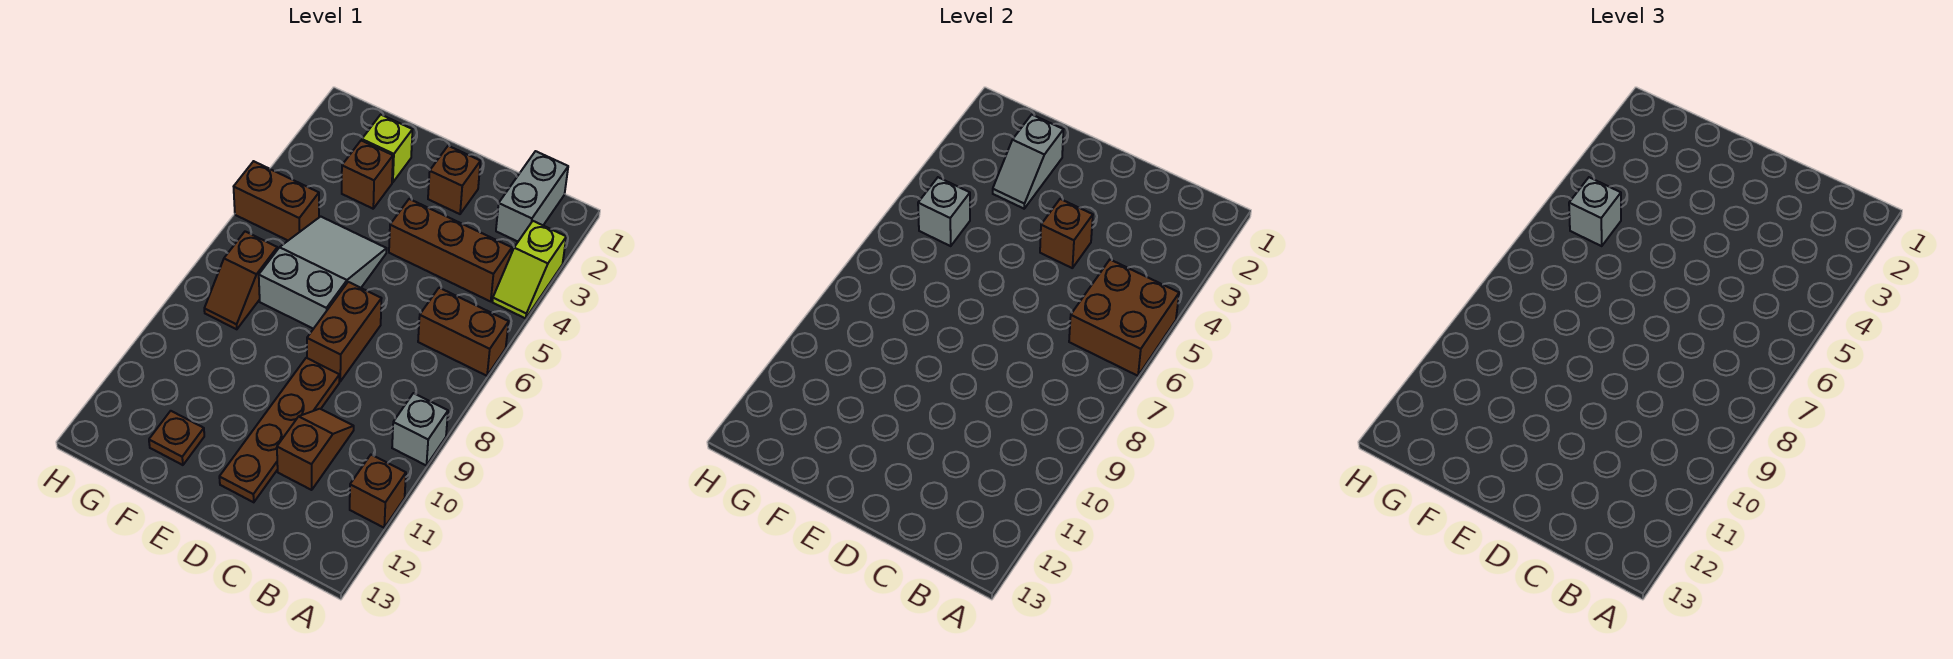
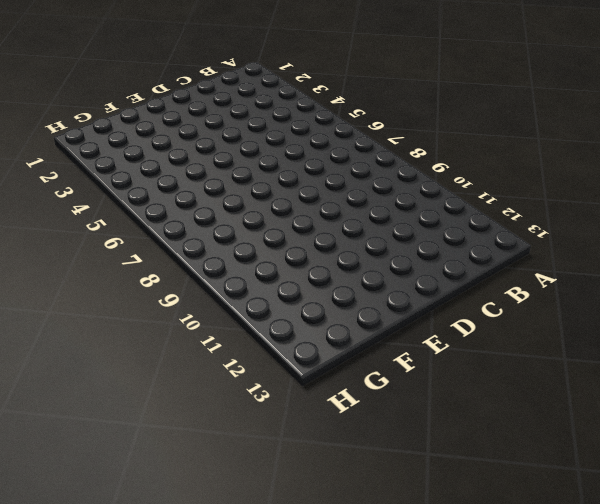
none -> lime 1x2 slope [493,221,566,319]
none -> brown 1x2 brick [418,288,509,376]
none -> grey 1x1 brick [392,393,448,465]

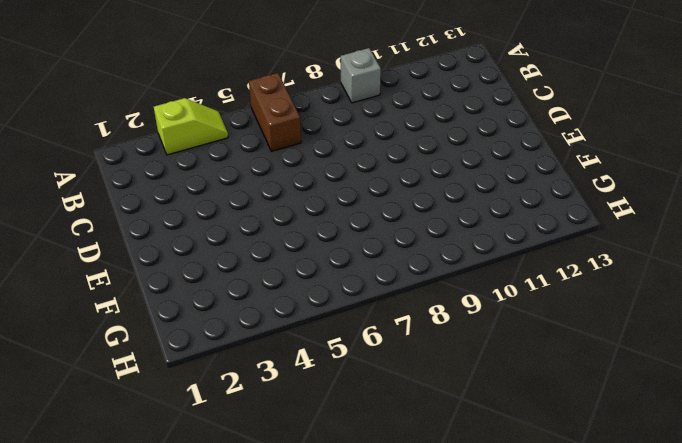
none -> brown 1x1 brick [350,455,406,528]
none -> grey 1x2 brick [496,151,568,241]
none -> brown 1x3 brick [389,199,512,301]

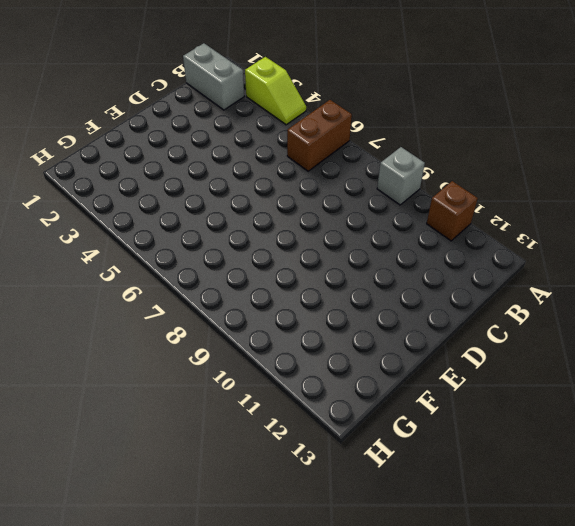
none -> brown 1x3 brick [389,199,512,301]
none -> brown 1x2 slope [277,409,354,490]
none -> brown 1x1 brick [428,146,480,214]

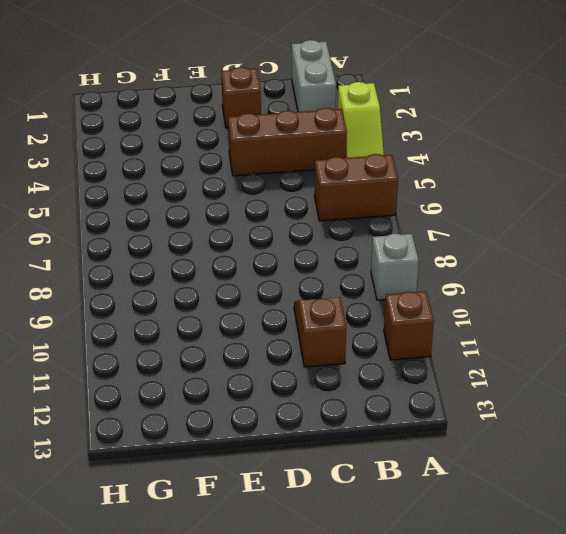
none -> brown 1x2 brick [307,282,382,381]
none -> brown 1x4 plate [219,358,339,502]
none -> grey 2x3 slope [259,217,387,329]

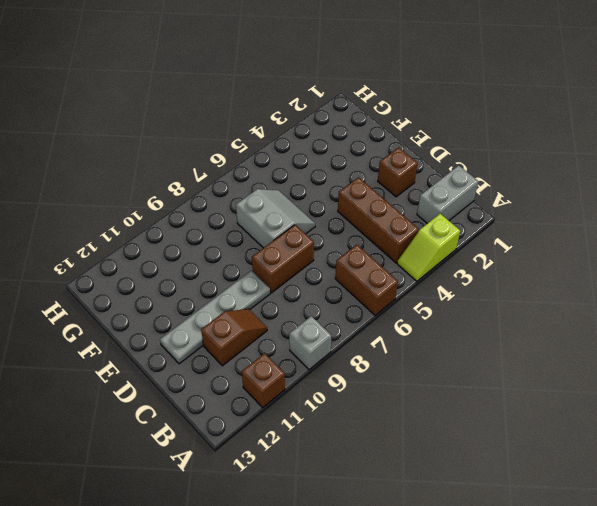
grey 1x4 plate [160,271,270,364] -> brown 1x4 plate [219,358,339,502]
grey 2x2 slope [236,189,315,248] -> grey 2x3 slope [259,217,387,329]
none -> lime 1x1 brick [362,115,413,182]
none -> brown 1x1 brick [342,141,393,209]
none -> brown 1x1 plate [149,411,204,465]

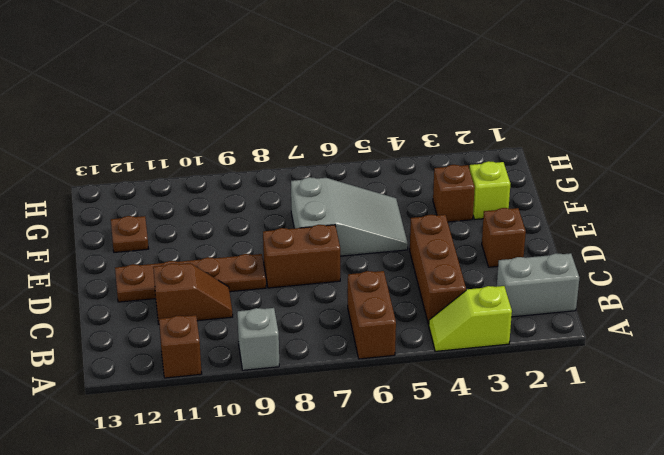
none -> brown 1x2 brick [234,161,319,240]
none -> brown 1x2 slope [204,232,277,329]
none -> brown 2x2 brick [1069,260,1179,376]

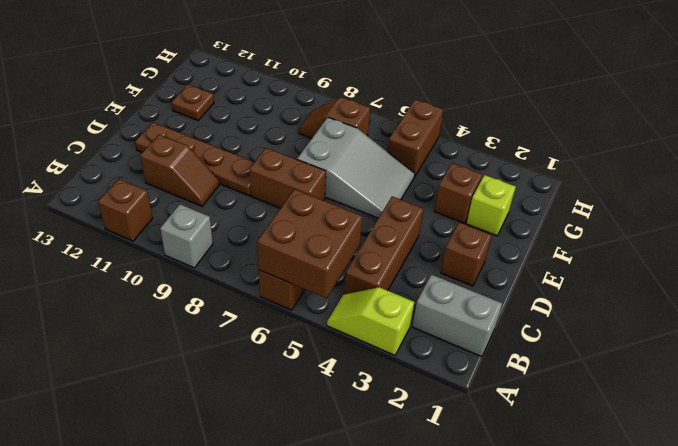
none -> brown 1x1 brick [1040,199,1093,268]
none -> grey 1x2 slope [993,115,1064,209]
none -> grey 1x1 brick [918,177,970,246]

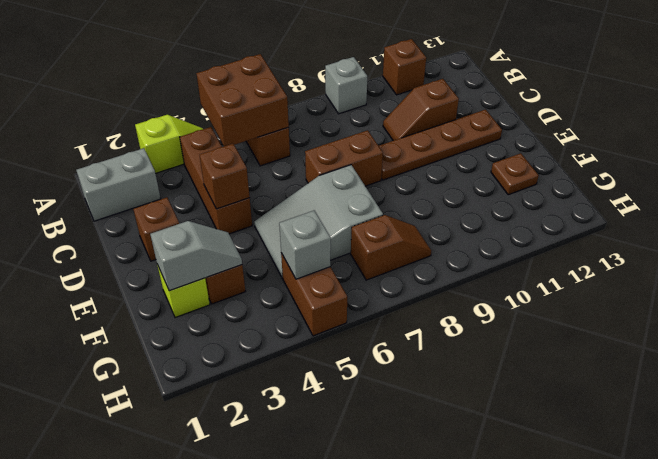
none -> grey 1x1 brick [1569,177,1621,246]

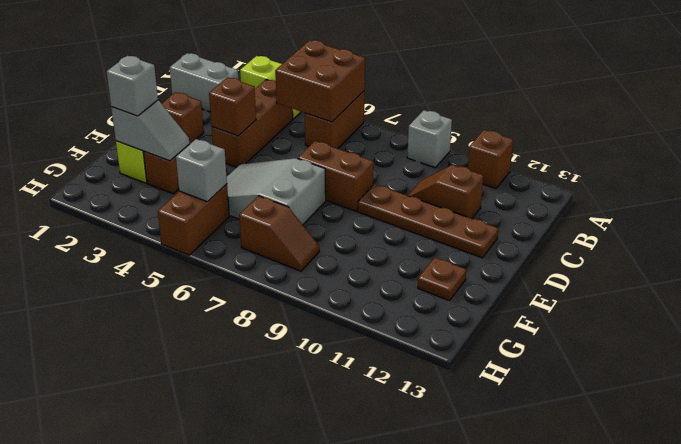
grey 1x1 brick [107,56,158,116] -> grey 1x1 brick moved to [1569,177,1621,246]

